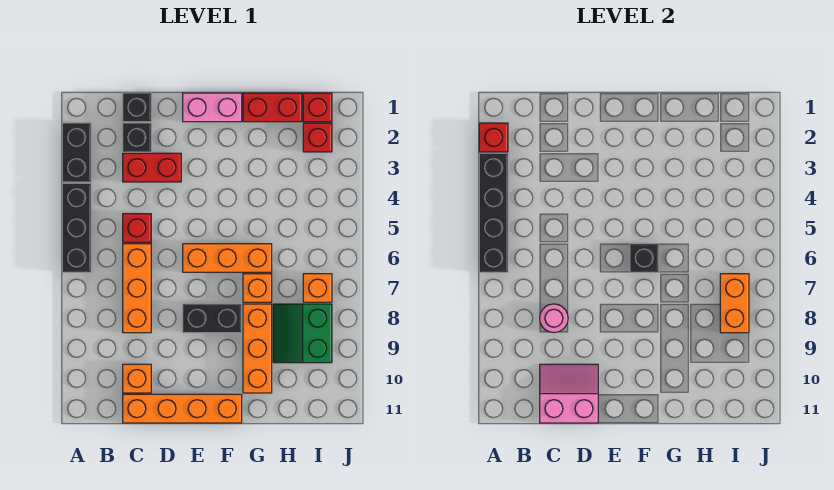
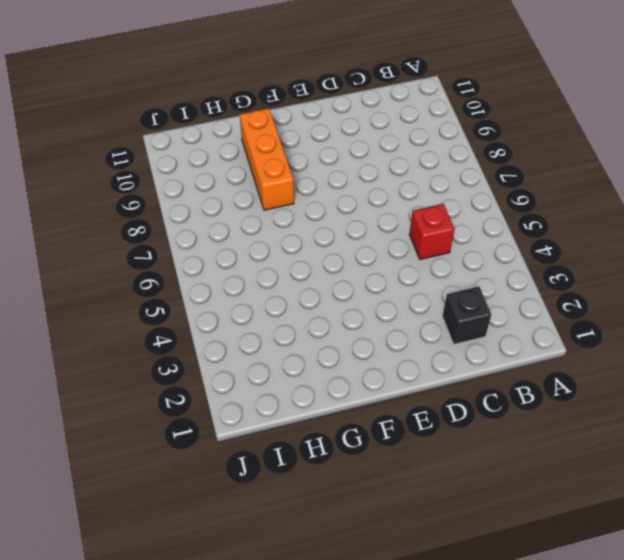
none -> black 1x2 brick [62,123,91,182]
none -> black 1x3 brick [62,183,91,272]
none -> black 1x1 brick [123,93,151,122]

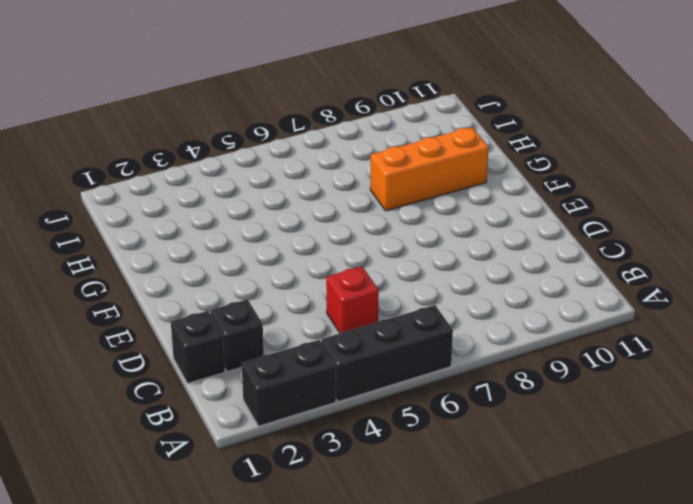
none -> red 1x2 brick [123,153,181,182]
none -> orange 1x3 brick [123,244,151,333]
none -> orange 1x1 brick [123,364,151,393]

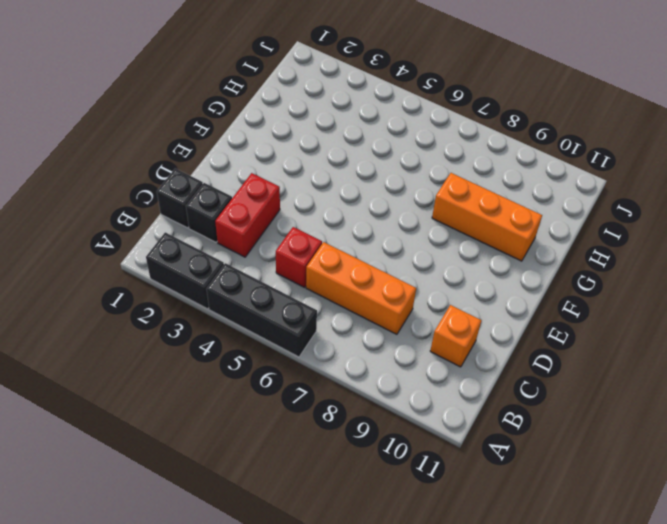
none -> orange 1x4 brick [123,394,242,423]
none -> pink 1x2 brick [183,93,242,122]
none -> orange 1x3 brick [183,244,272,272]

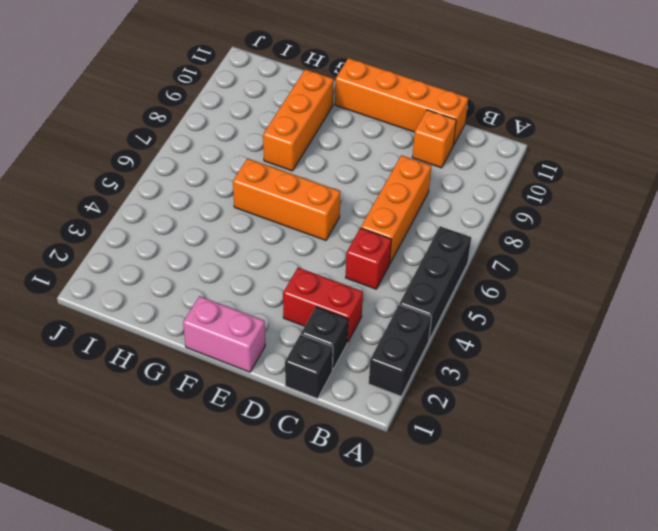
none -> black 1x2 brick [183,304,242,333]
none -> red 1x2 brick [243,93,302,122]
none -> orange 1x1 brick [243,274,272,302]

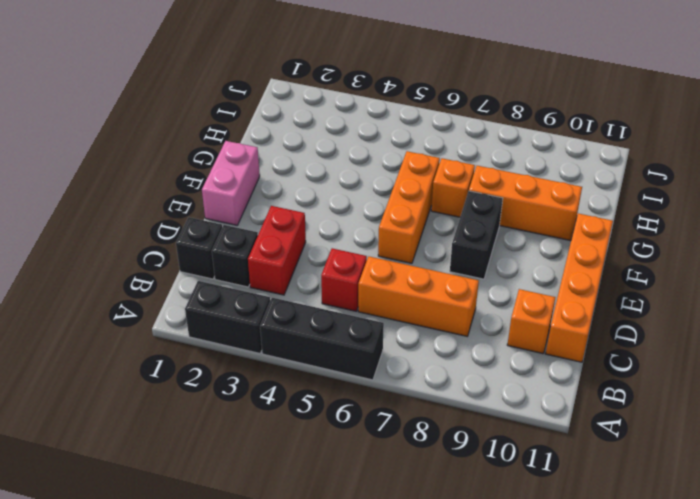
none -> red 1x2 brick [243,93,302,122]
none -> green 2x2 slope [273,304,332,363]
none -> red 1x1 brick [303,93,332,122]

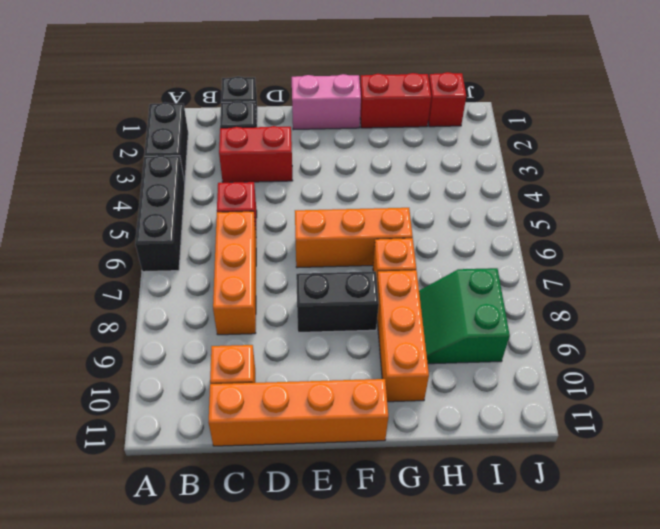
none -> red 1x1 brick [303,123,332,152]
none -> orange 1x1 brick [303,274,332,302]
none -> red 1x1 brick [479,123,508,152]

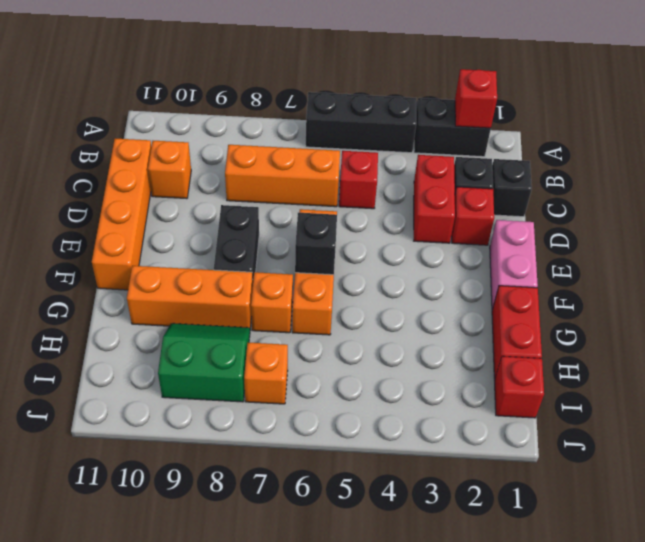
red 1x1 brick [451,187,494,245] -> red 1x1 brick moved to [303,123,332,152]
none -> black 1x4 brick [479,153,508,272]
none -> pink 1x1 round brick [540,304,568,333]
none -> pink 2x2 slope [540,364,598,423]

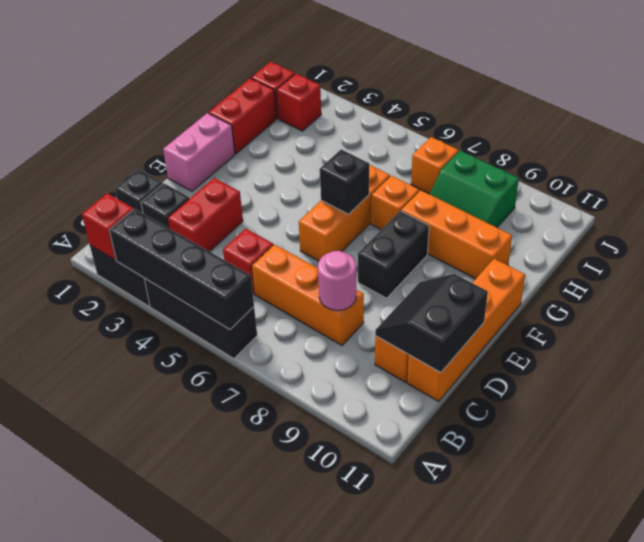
black 2x2 slope [375,274,488,373] -> pink 2x2 slope [540,364,598,423]
none -> orange 1x2 brick [720,274,749,333]

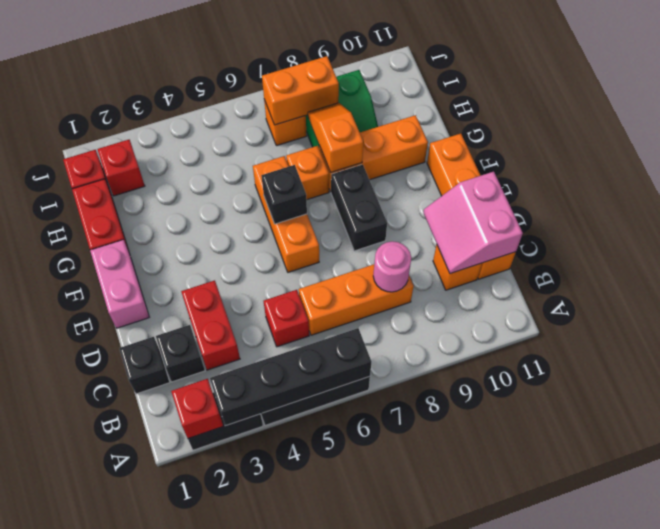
orange 1x2 slope [308,103,363,172] -> none

